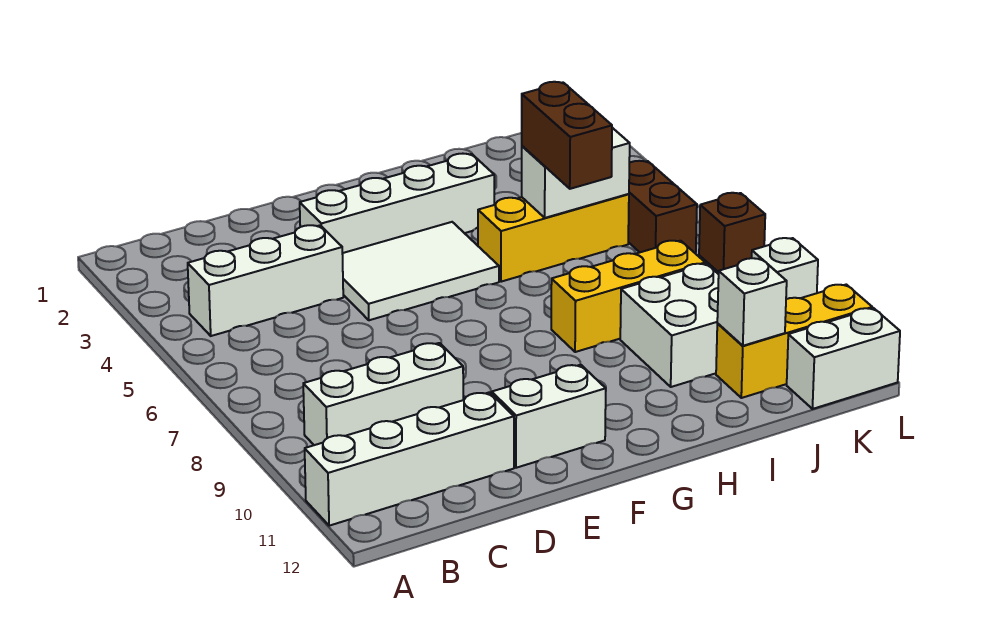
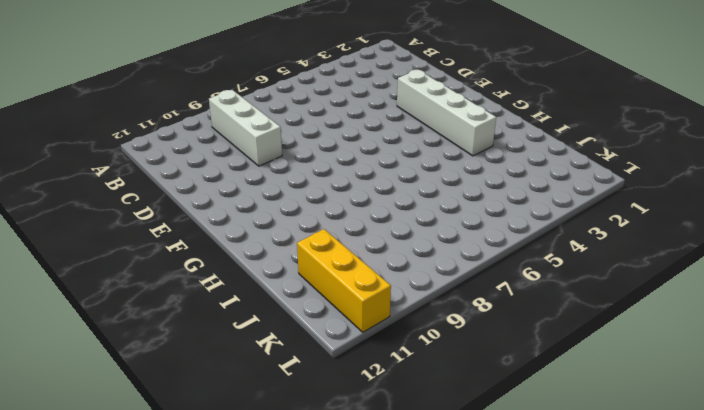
none -> white 1x4 brick [305,392,514,526]
none -> white 1x3 brick [188,225,343,336]
none -> white 2x3 tile [342,222,499,320]

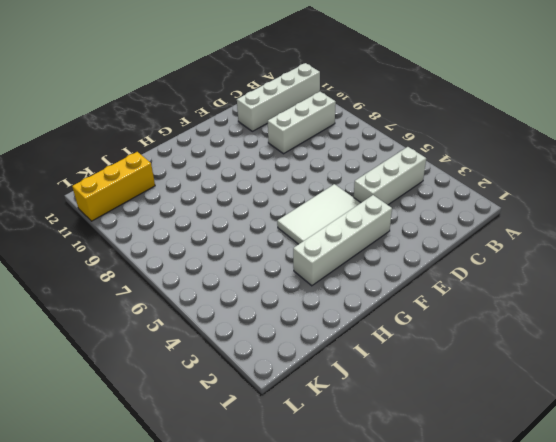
none -> white 1x2 brick [492,365,606,468]
none -> yellow 1x3 brick [478,194,629,282]
none -> yellow 1x3 brick [551,241,705,352]

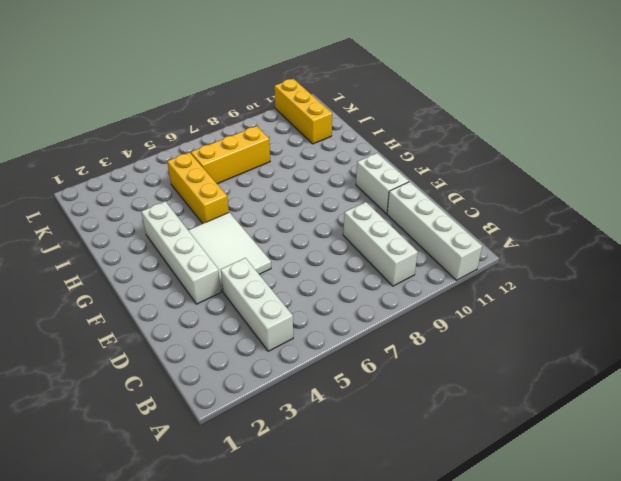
yellow 1x3 brick [191,126,270,184] -> yellow 1x3 brick turned to [551,241,705,352]
none -> white 2x2 brick [620,264,719,387]
none -> brown 1x2 brick [628,161,697,254]
none -> white 1x2 brick [787,308,900,409]

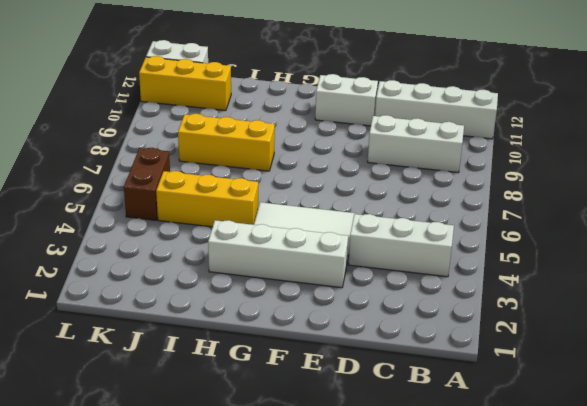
none -> white 2x2 brick [620,264,719,387]
none -> brown 1x1 brick [699,193,765,272]
none -> white 1x1 brick [752,238,818,299]

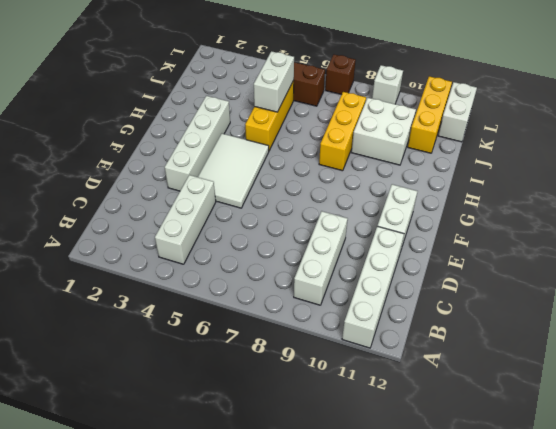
none -> white 1x1 brick [717,258,787,346]
none -> brown 1x2 brick [522,82,612,189]

